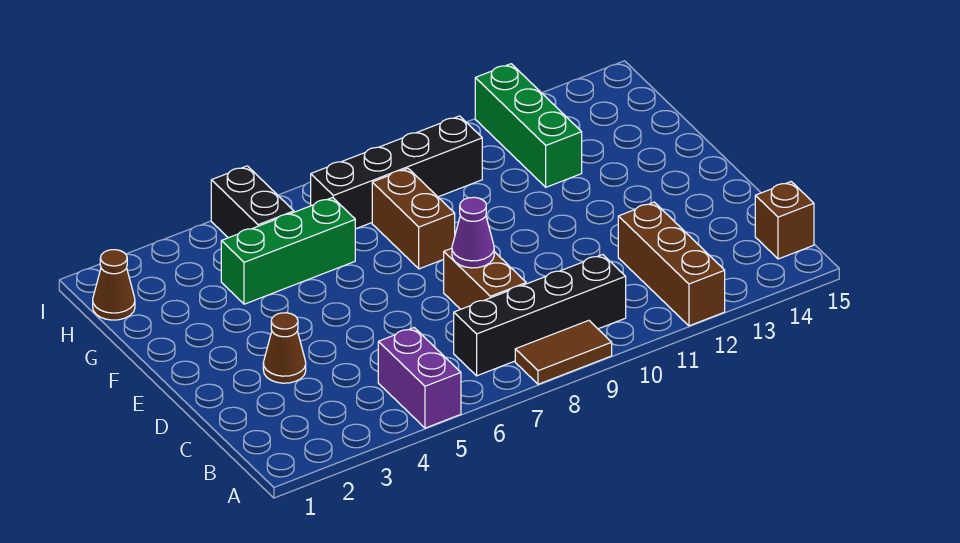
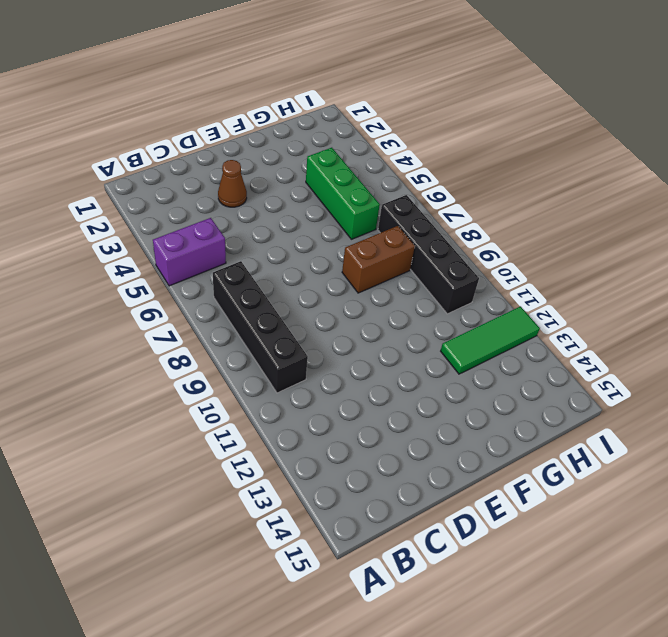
green 1x3 tile [441,306,540,374] -> green 1x3 brick [475,64,582,187]
none -> brown 1x2 tile [515,320,612,384]
none -> brown 1x3 brick [618,202,725,326]
none -> brown 1x1 brick [755,182,814,259]

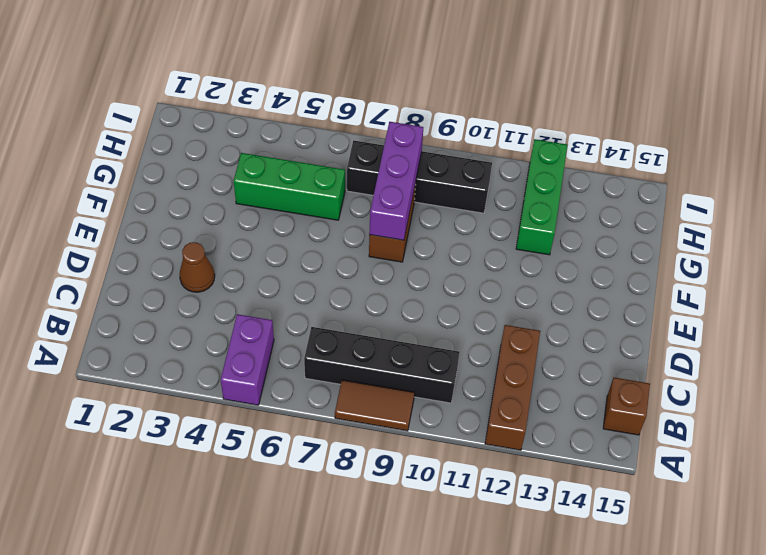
purple 1x3 brick [369,122,423,240] -> none
none -> brown 1x2 brick [444,248,526,309]
none -> brown 1x1 cone [93,250,135,320]
none -> black 1x2 brick [211,166,294,238]

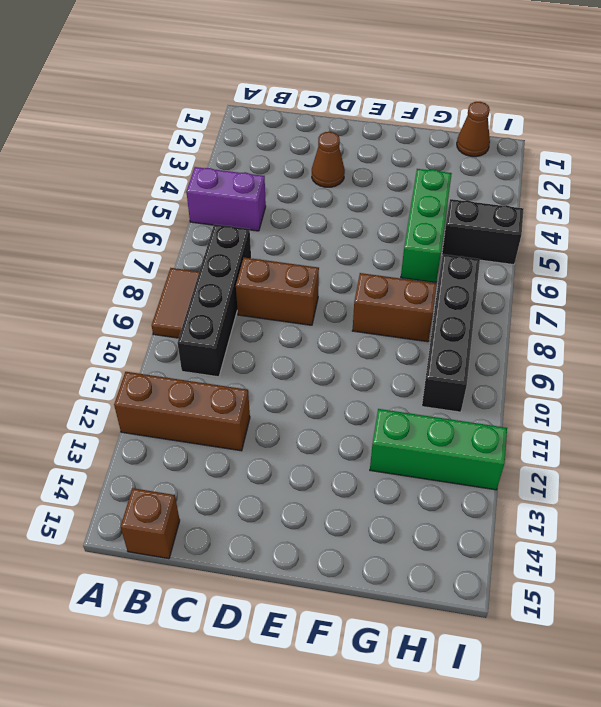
none -> purple 1x1 cone [452,197,494,268]

